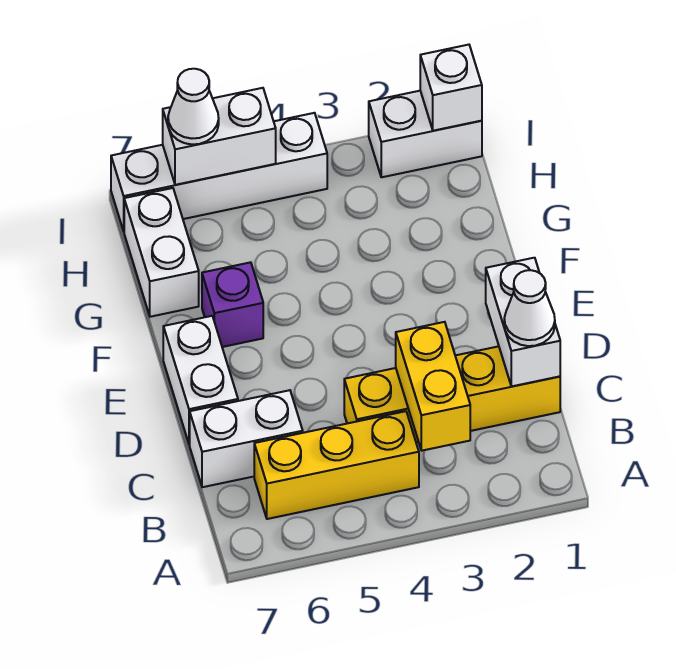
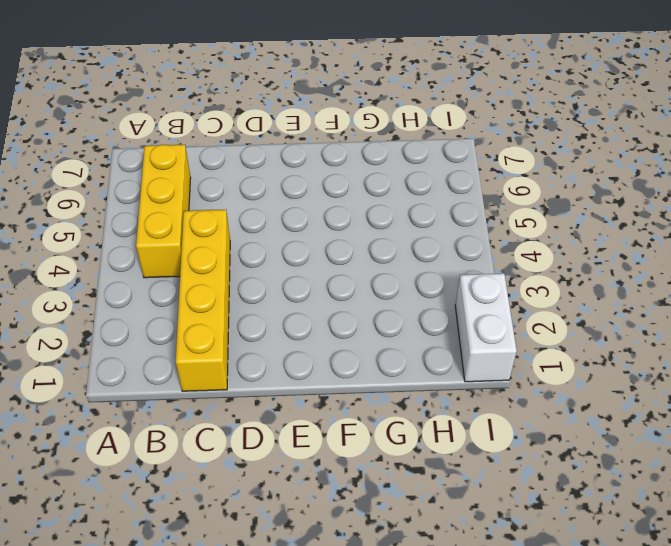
none -> white 1x2 brick [190,390,303,487]
none -> white 1x2 brick [163,316,238,445]
none -> purple 1x1 brick [202,262,263,347]

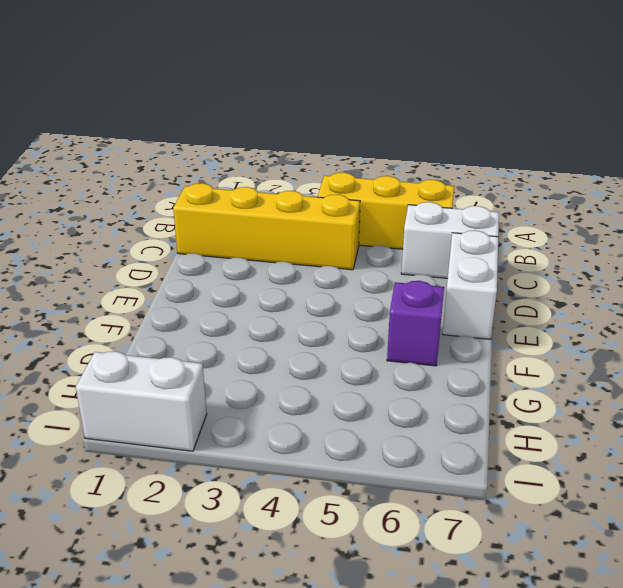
none -> white 1x2 brick [124,188,199,317]
none -> white 1x4 brick [111,113,327,231]
none -> yellow 1x2 brick [396,322,470,451]

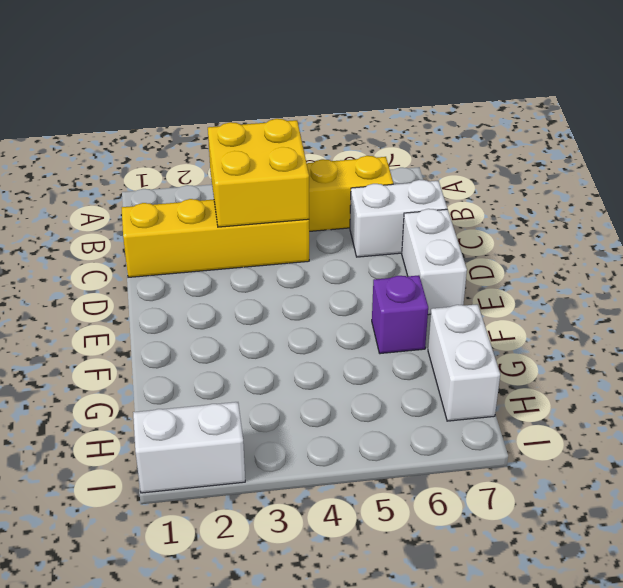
yellow 2x2 brick [208,119,309,227] -> yellow 1x2 brick [396,322,470,451]
none -> white 1x4 brick [111,113,327,231]
none -> white 1x2 brick [486,258,560,386]
none -> white 1x1 brick [420,45,482,131]

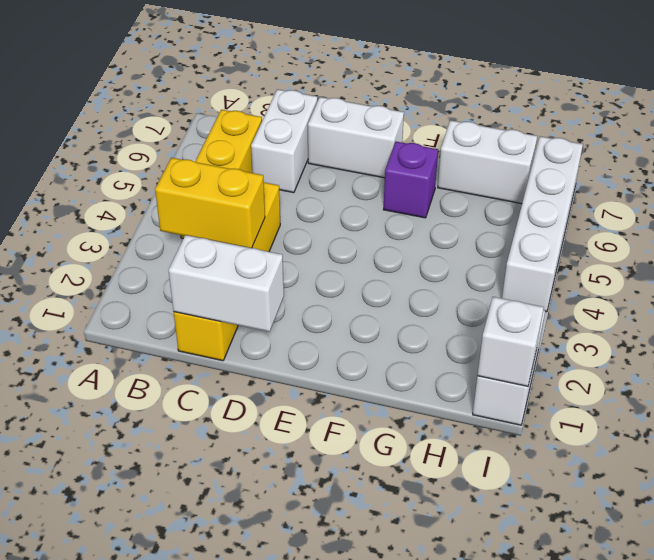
none -> white 1x2 brick [163,88,276,185]
none -> white 1x1 cone [504,270,555,346]
none -> white 1x1 cone [168,69,219,144]

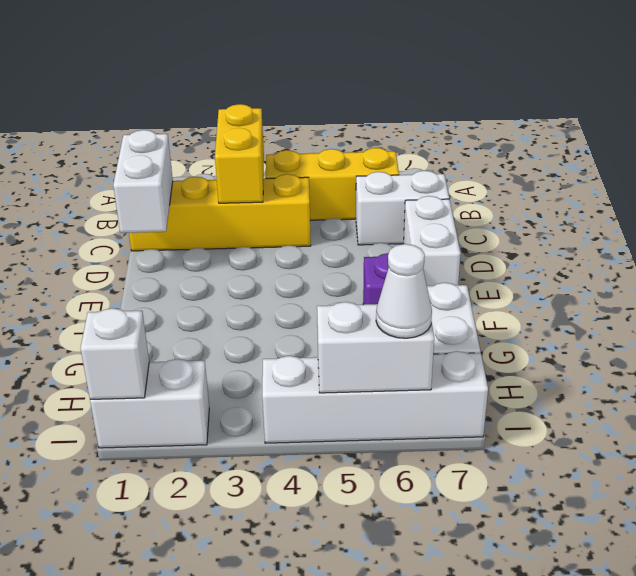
none -> white 1x1 cone [504,270,555,346]

